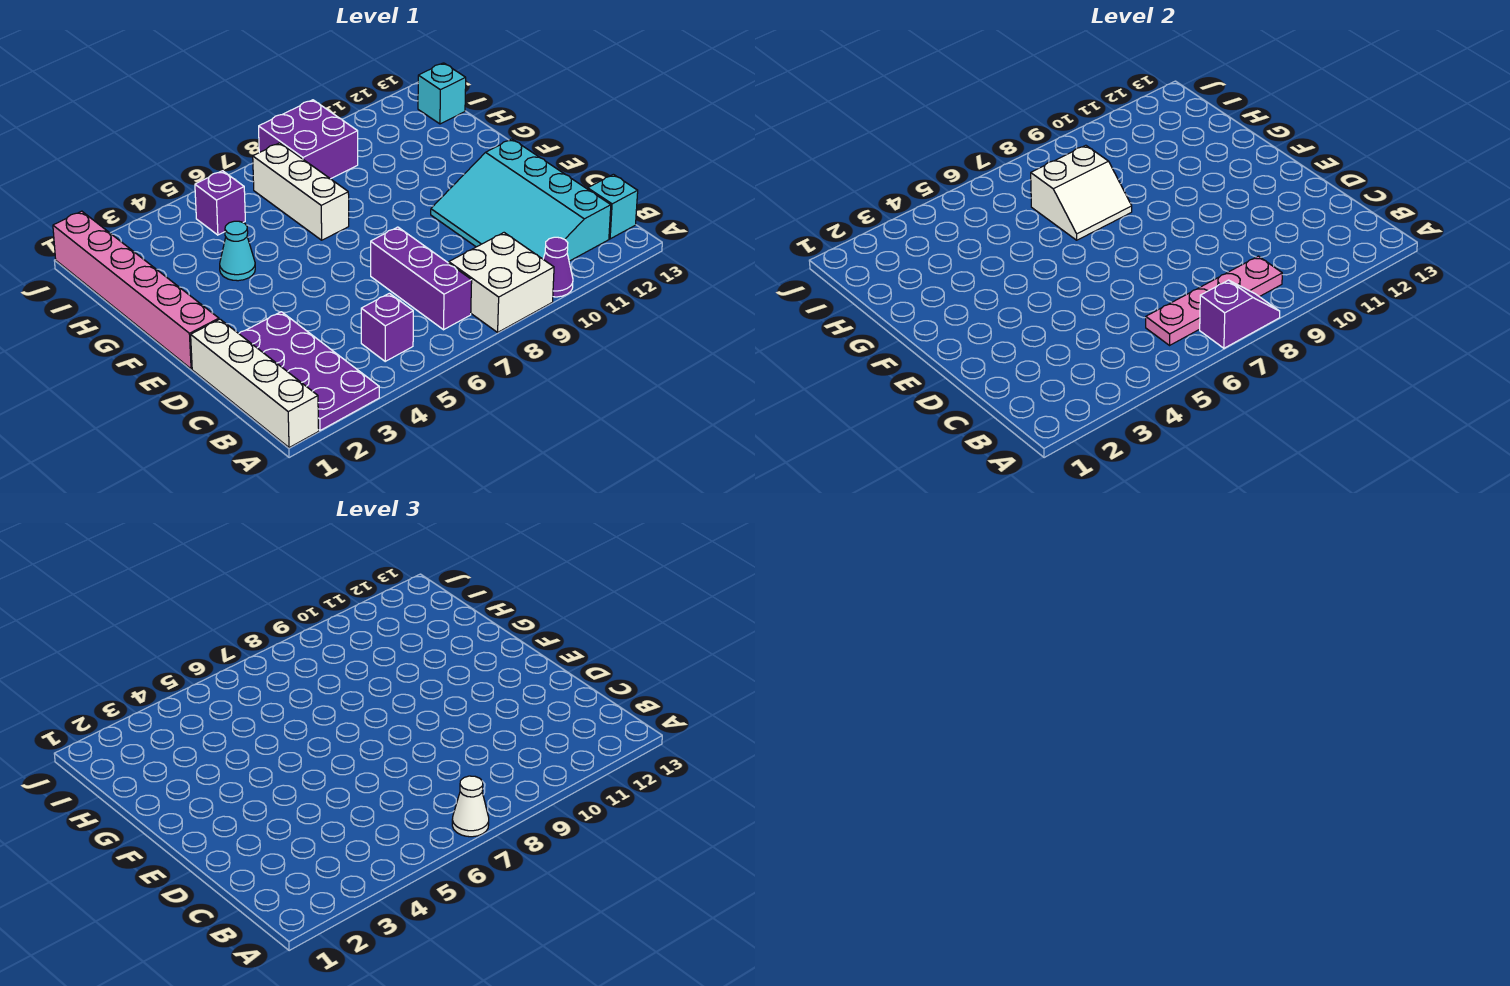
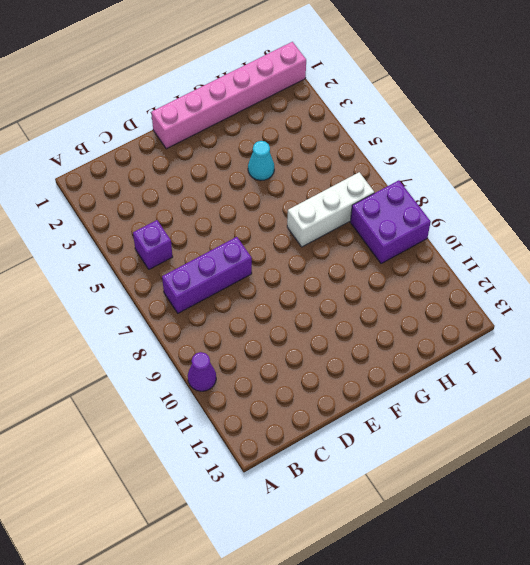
none -> white 1x4 brick [191,319,319,448]
none -> purple 2x4 plate [239,312,379,430]
none -> white 2x2 brick [449,233,554,332]

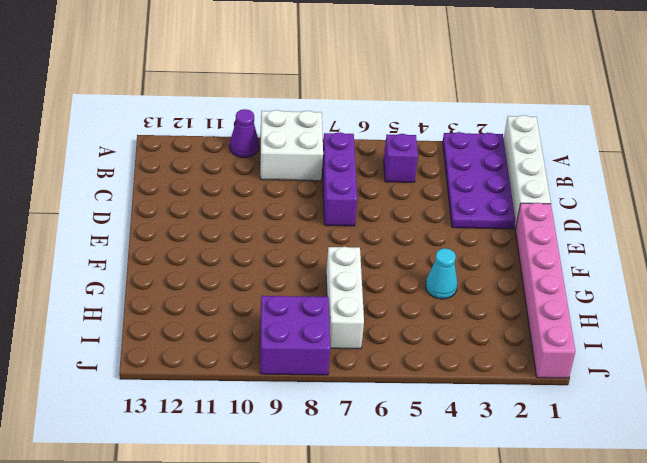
none -> cyan 3x4 slope [431,139,611,261]
none -> cyan 1x1 brick [588,174,638,239]
none -> purple 1x1 brick [195,171,245,235]

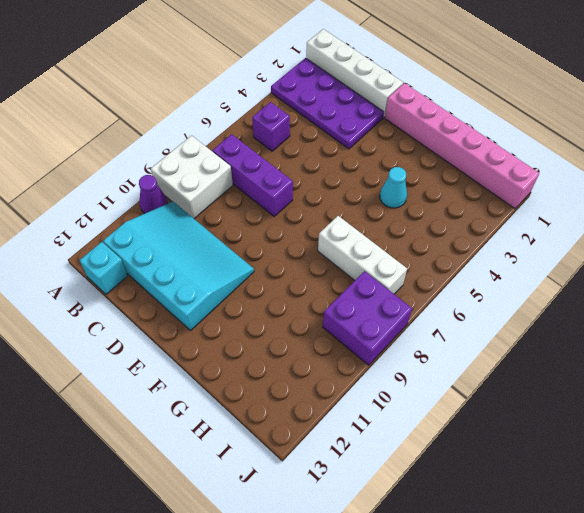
none -> purple 1x1 brick [195,171,245,235]
none -> cyan 1x1 brick [418,63,466,124]
none -> purple 1x2 slope [1200,280,1280,348]

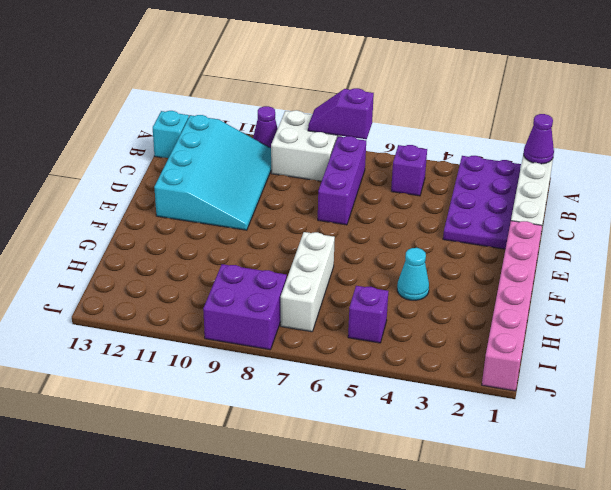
purple 1x1 cone [524,114,554,164] -> none
none -> cyan 1x1 brick [418,63,466,124]
none -> pink 1x4 plate [1146,256,1282,345]
none -> white 2x2 slope [1031,145,1132,240]

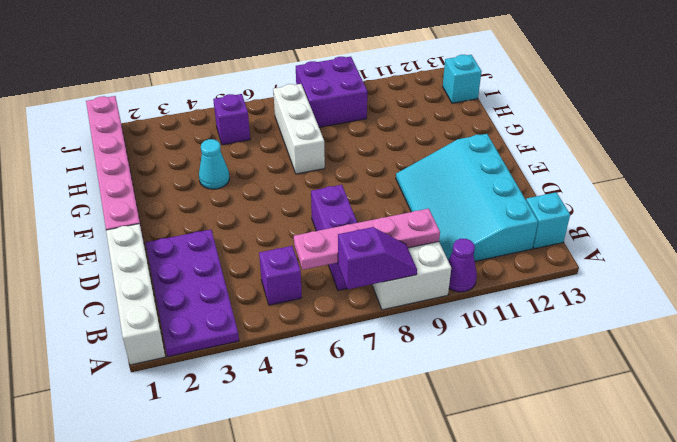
none -> white 2x2 slope [1031,145,1132,240]
none -> white 1x1 cone [452,776,489,837]

